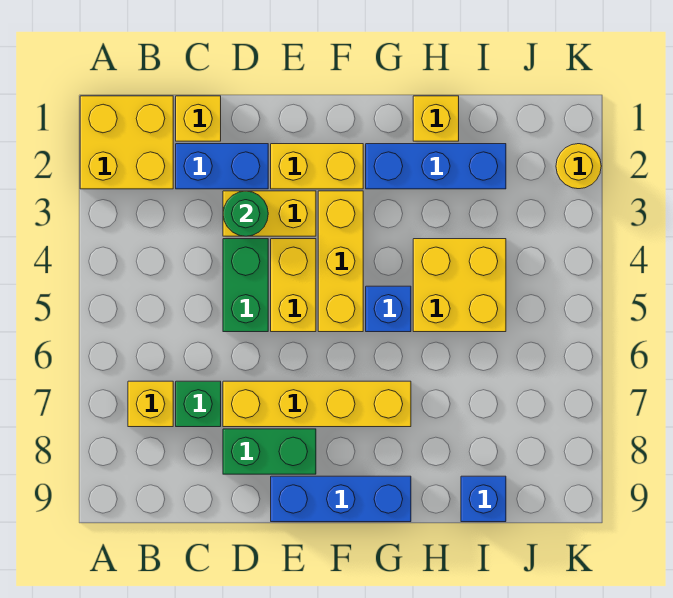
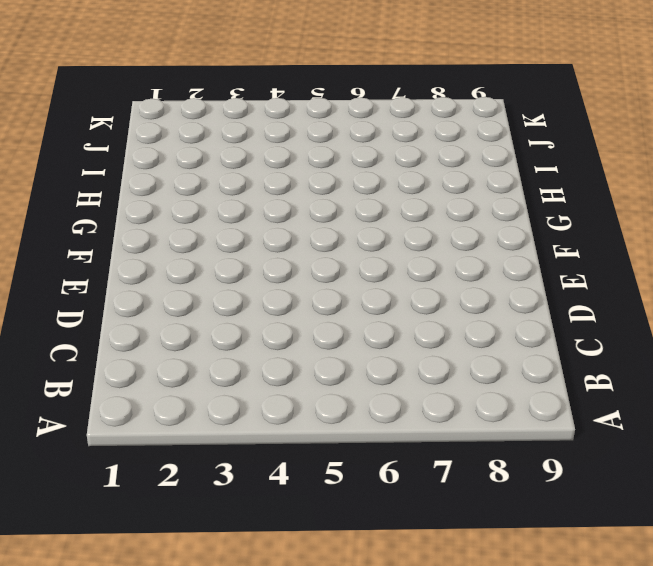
none -> yellow 2x2 brick [80,96,173,189]
none -> yellow 1x1 brick [128,381,173,427]
none -> yellow 1x1 brick [176,96,221,141]

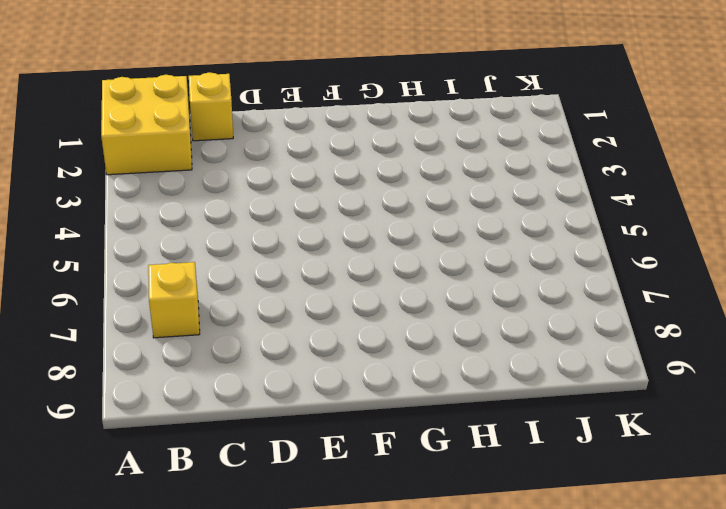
none -> blue 1x2 brick [176,144,268,189]
none -> green 1x1 brick [176,381,221,427]
none -> yellow 1x2 brick [223,191,316,236]

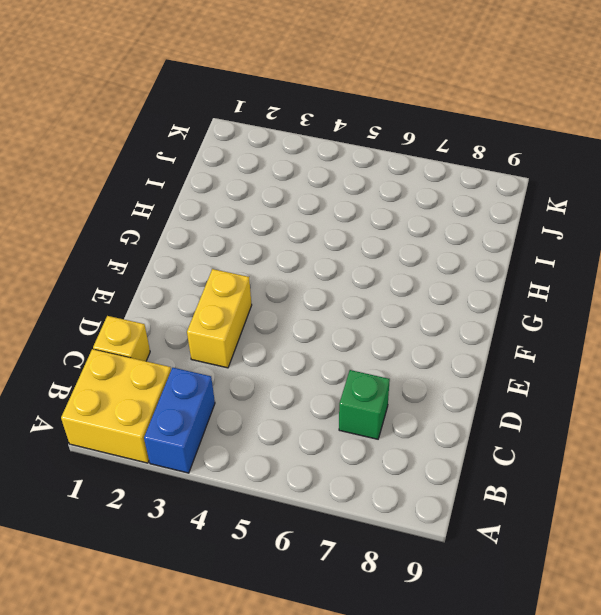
blue 1x2 brick [144,368,215,473] -> blue 1x2 brick moved to [176,144,268,189]
none -> yellow 1x1 brick [128,381,173,427]
none -> green 1x2 brick [223,239,268,332]
none -> yellow 1x4 brick [223,381,411,427]

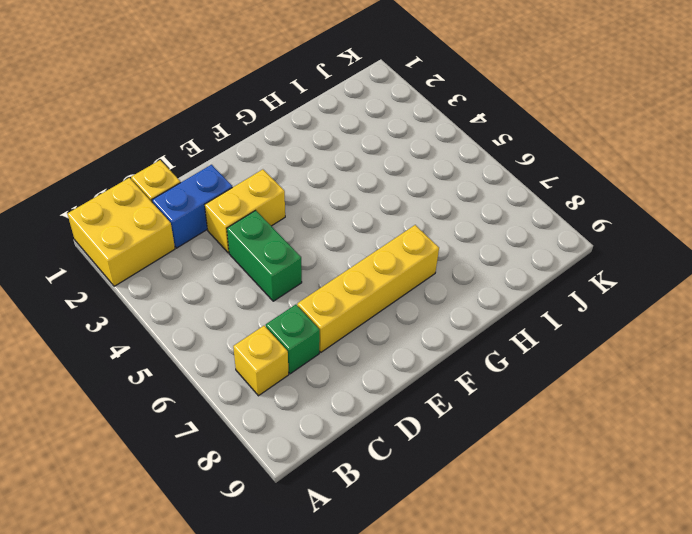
none -> green 1x2 brick [223,429,316,474]
none -> yellow 1x2 brick [271,144,363,189]
none -> yellow 1x2 brick [271,239,316,332]

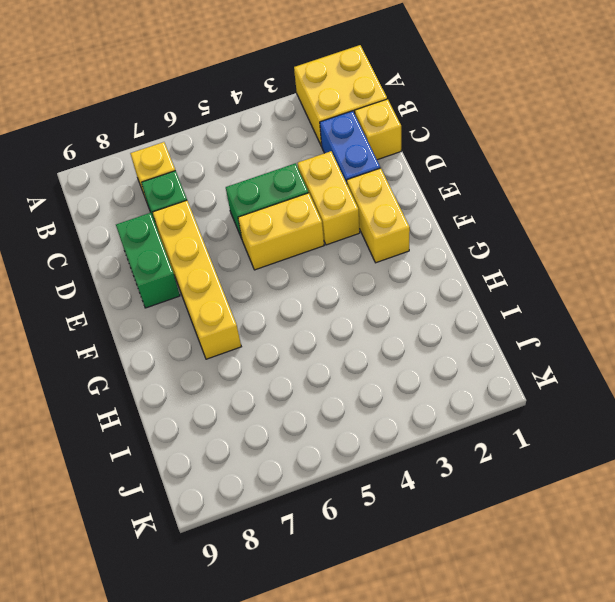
none -> blue 1x3 brick [271,476,411,522]
none -> yellow 1x3 brick [318,191,363,332]
none -> blue 1x3 brick [366,144,506,189]

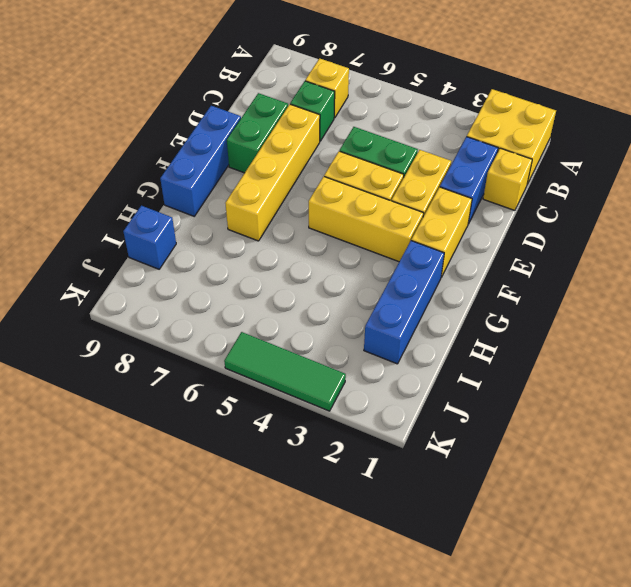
green 1x3 tile [224,332,346,411] -> none
none -> blue 1x1 brick [366,286,411,332]
none -> yellow 1x1 brick [413,96,459,141]
none -> yellow 2x2 brick [413,239,506,332]

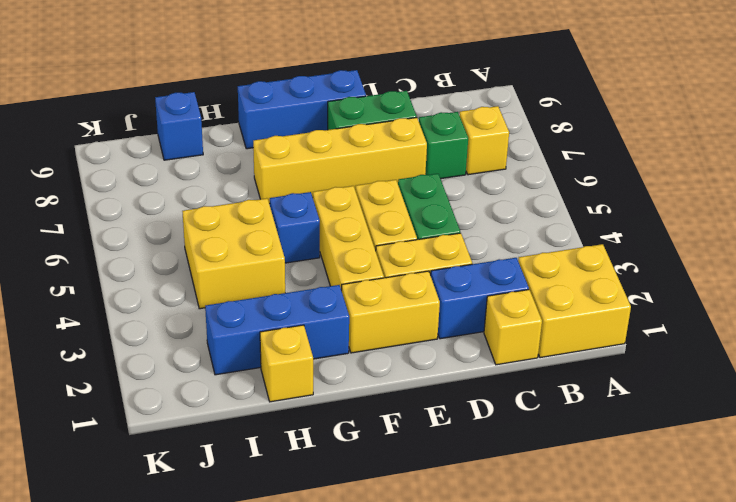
none -> yellow 1x1 round brick [556,144,601,189]
none -> green 1x1 round brick [223,191,268,236]

